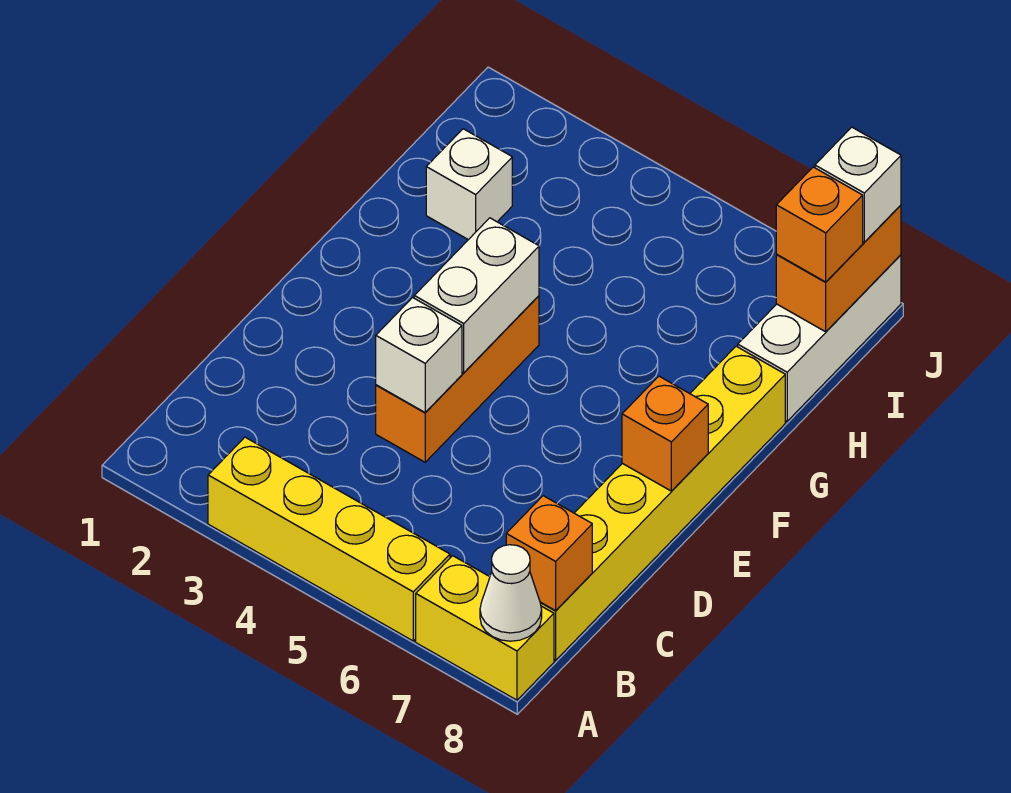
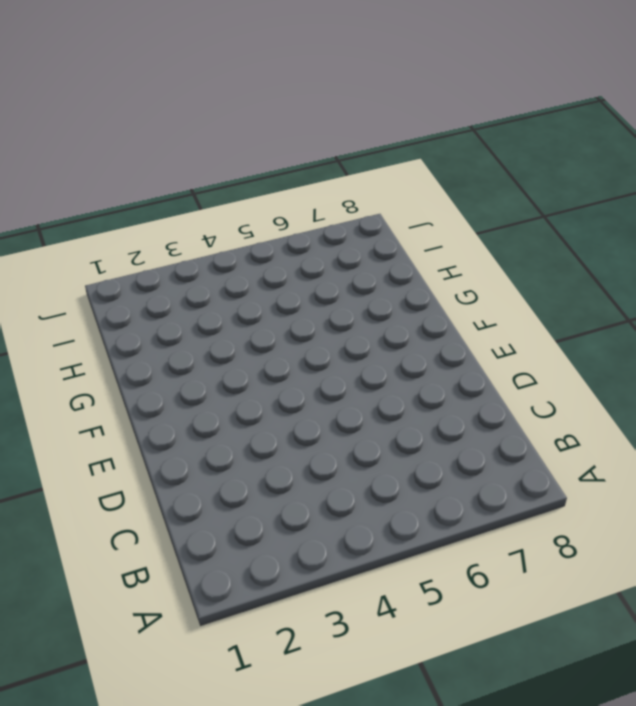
none -> yellow 1x4 brick [208,437,450,641]
none -> yellow 1x2 brick [416,556,554,700]
none -> yellow 1x6 brick [540,346,785,660]

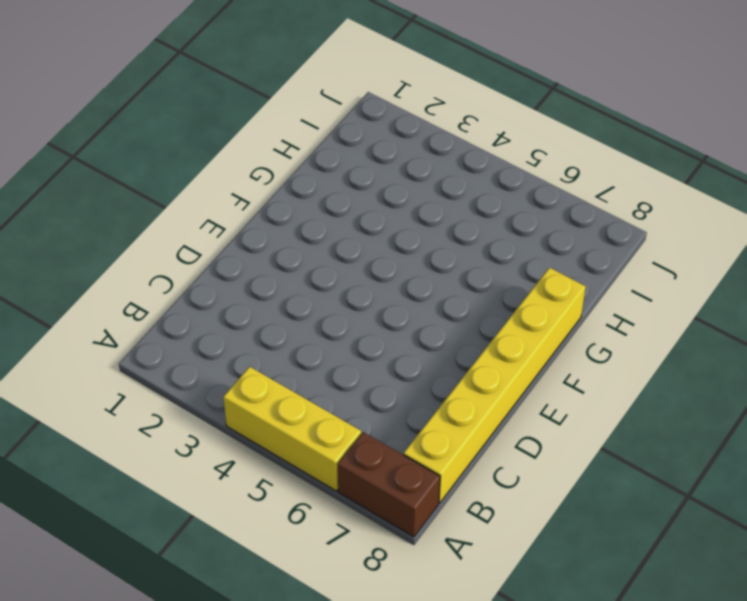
yellow 1x3 brick [223,367,361,491] -> yellow 1x4 brick [208,437,450,641]
brown 1x2 brick [338,432,440,537] -> yellow 1x2 brick [416,556,554,700]
none -> orange 1x3 brick [376,296,539,462]
none -> white 1x1 brick [426,129,512,240]
none -> white 1x3 brick [738,255,901,421]

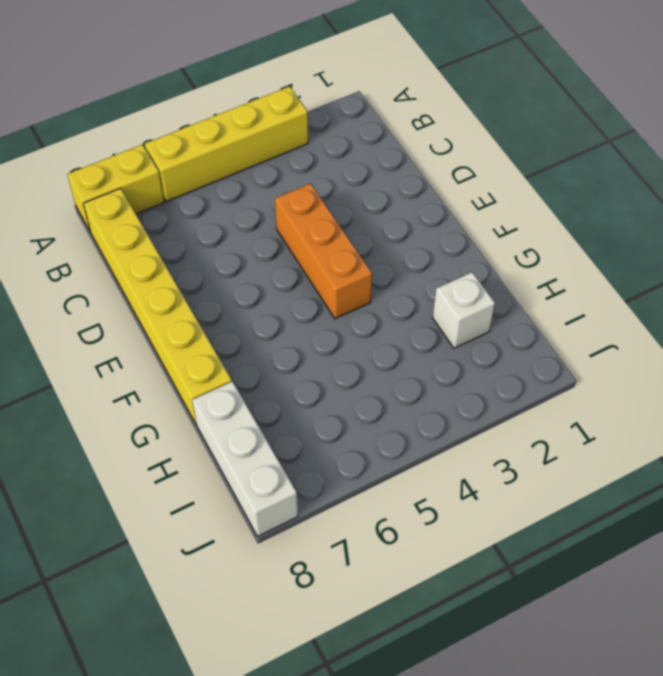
none -> white 1x1 cone [480,545,542,641]
none -> orange 1x1 brick [506,496,592,611]
none -> white 1x1 brick [376,298,462,412]

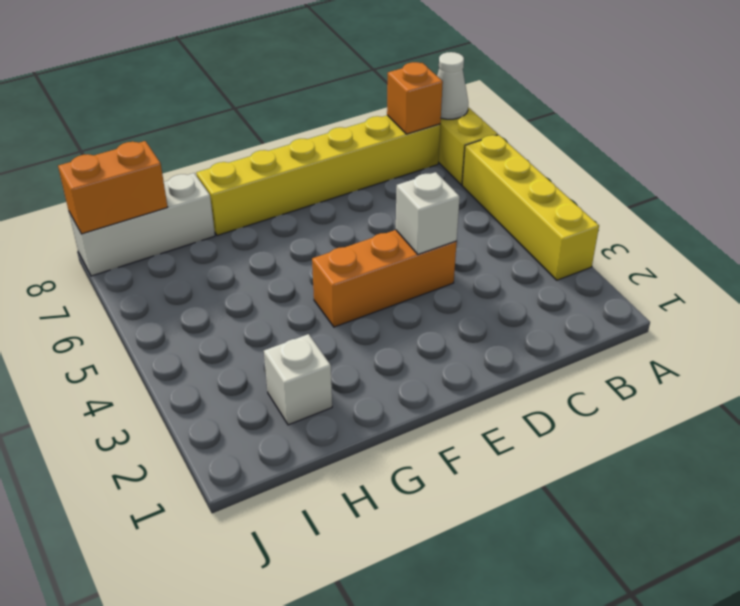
none -> white 1x2 brick [414,218,539,373]
none -> orange 1x1 brick [622,376,708,491]
none -> orange 1x1 brick [776,167,863,282]

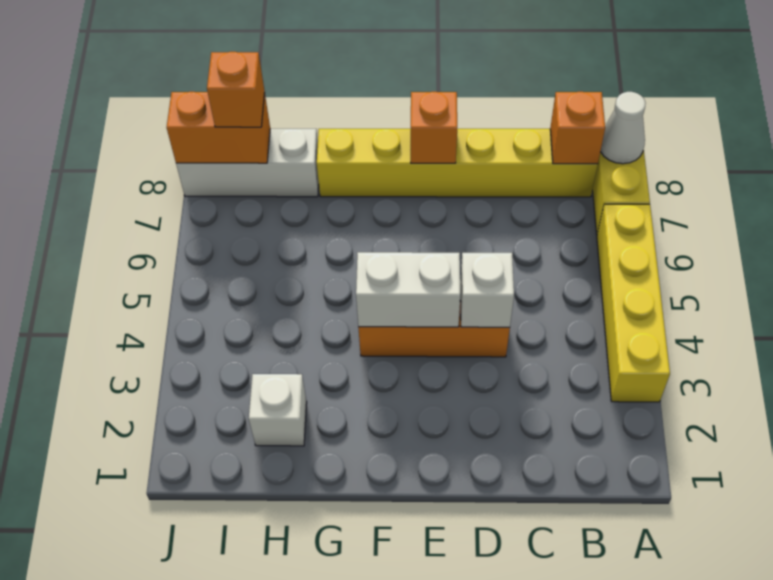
none -> white 1x1 brick [815,127,901,242]

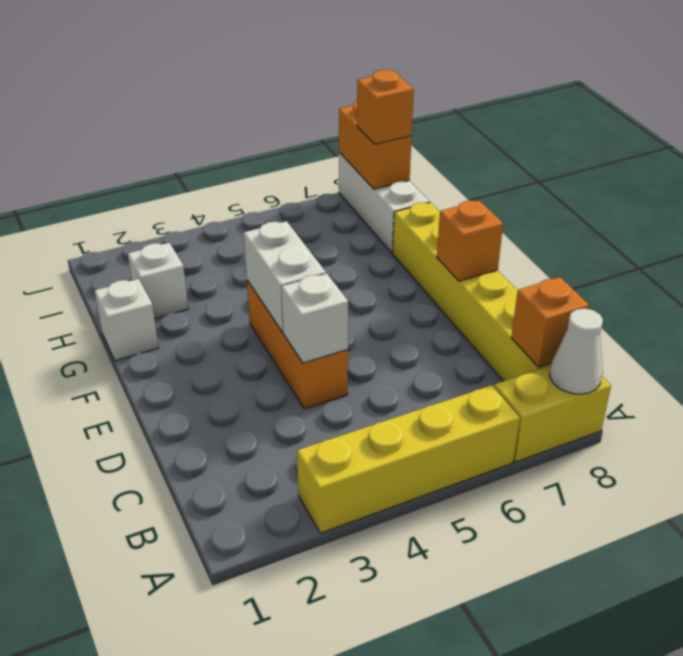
white 1x1 brick [94,279,159,361] -> white 1x1 brick moved to [815,127,901,242]

